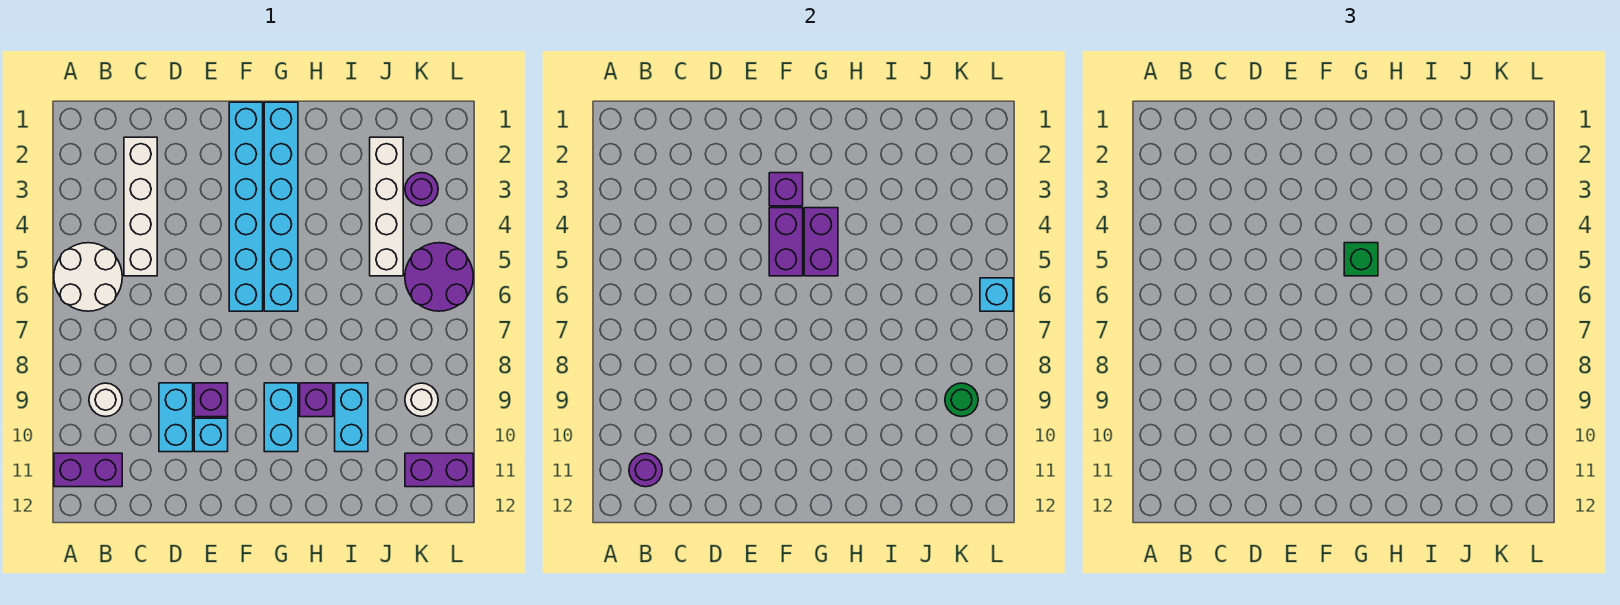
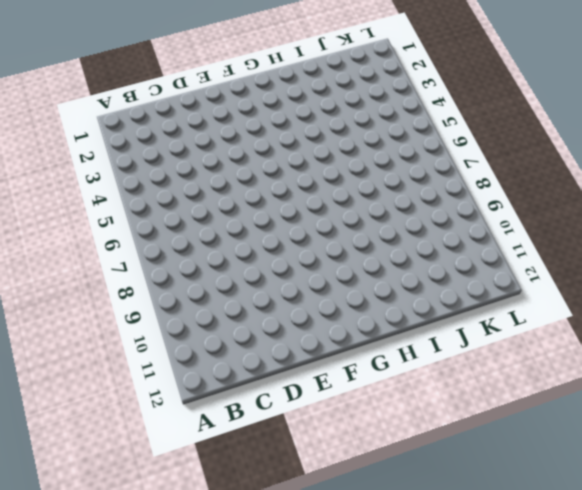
none -> white 2x2 round brick [54,243,122,311]
none -> purple 1x2 brick [54,453,122,487]
none -> white 1x1 round brick [89,383,122,417]

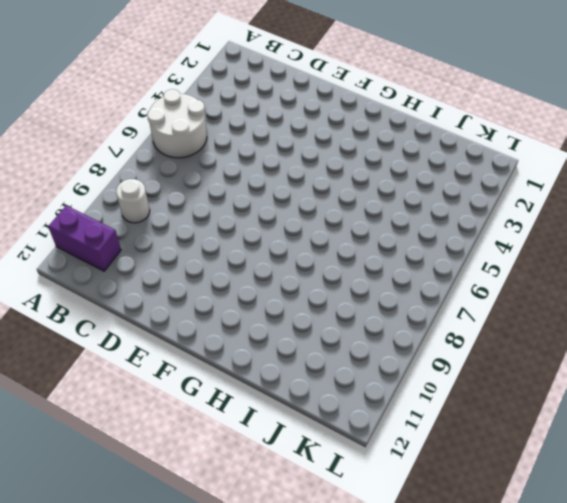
none -> white 1x4 brick [124,137,157,276]
none -> cyan 1x2 brick [159,383,193,452]
none -> purple 1x1 brick [194,383,228,417]

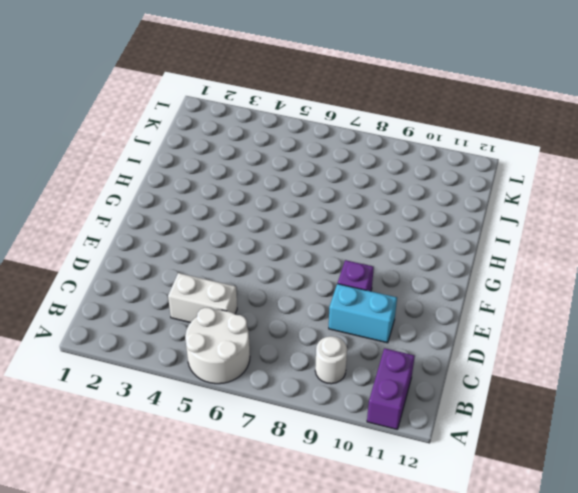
white 1x2 brick [168,273,237,323] -> white 1x4 brick [124,137,157,276]
none -> cyan 1x1 brick [194,418,228,452]
none -> cyan 1x6 brick [229,102,263,311]
none -> cyan 1x6 brick [264,102,298,311]

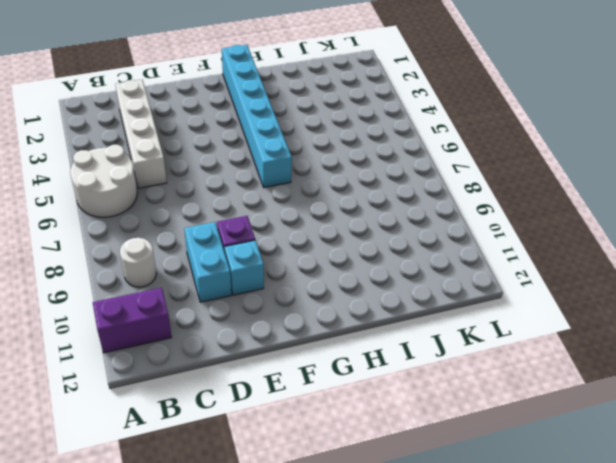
none -> cyan 1x6 brick [229,102,263,311]
none -> cyan 1x2 brick [264,383,298,452]
none -> purple 1x1 brick [300,383,333,417]

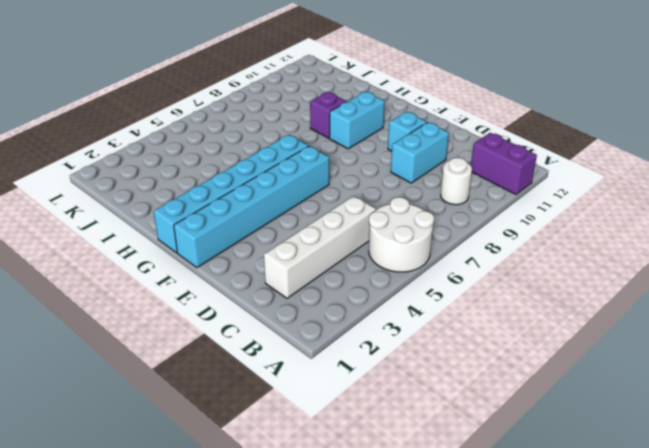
none -> purple 1x1 brick [194,383,228,417]
none -> cyan 1x2 brick [335,383,368,452]
none -> white 1x4 brick [370,137,403,276]

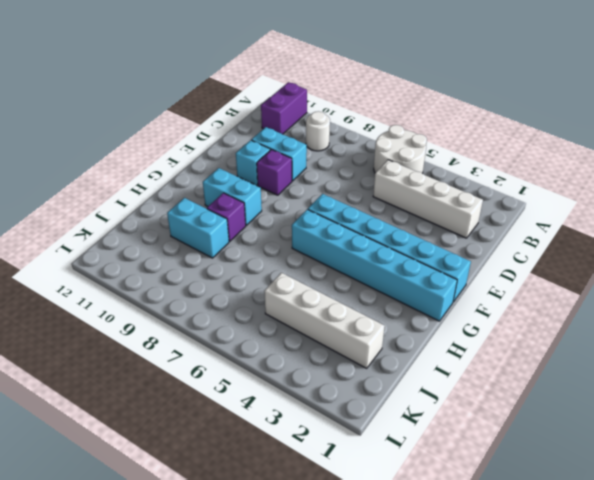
none -> purple 1x1 round brick [405,173,438,206]
none -> purple 2x2 round brick [405,243,473,311]
none -> white 1x1 round brick [405,383,438,417]

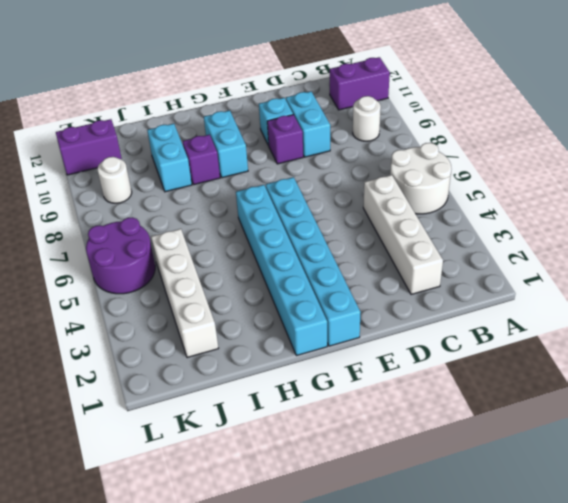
none -> purple 1x1 round brick [405,173,438,206]
none -> purple 1x1 round brick [629,453,662,487]
none -> purple 1x1 brick [769,173,803,206]

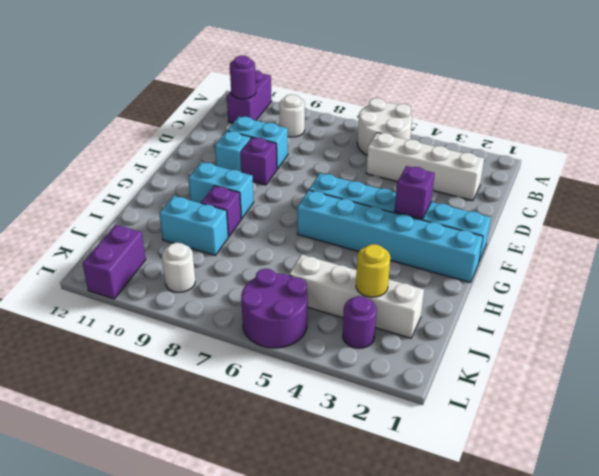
yellow 1x1 round brick [356,244,390,297] -> none
none -> purple 1x2 brick [769,208,803,276]
none -> purple 1x2 brick [804,208,838,276]
none -> green 1x1 round brick [945,383,978,417]

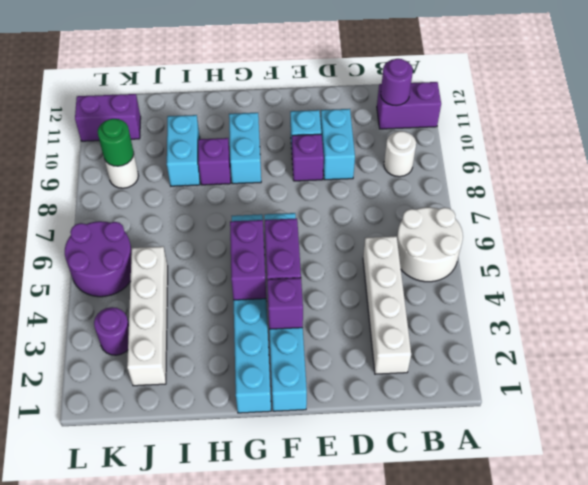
none -> cyan 1x1 brick [980,278,1013,311]
none -> green 1x1 brick [1344,243,1378,276]

